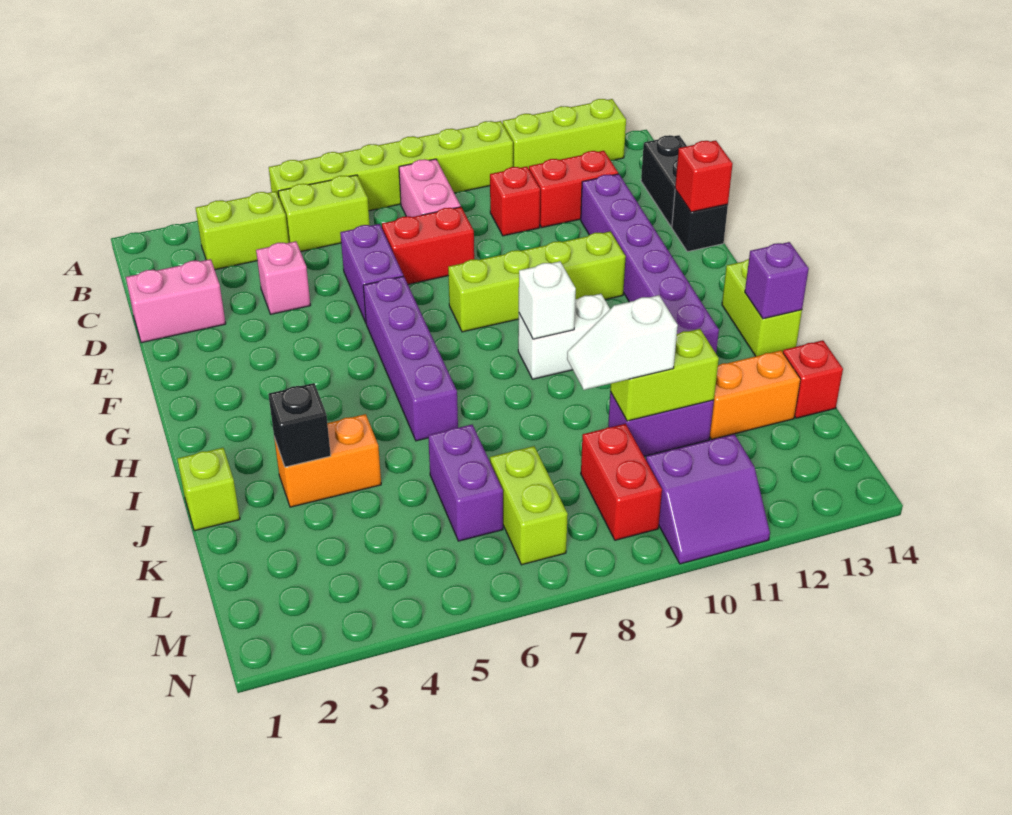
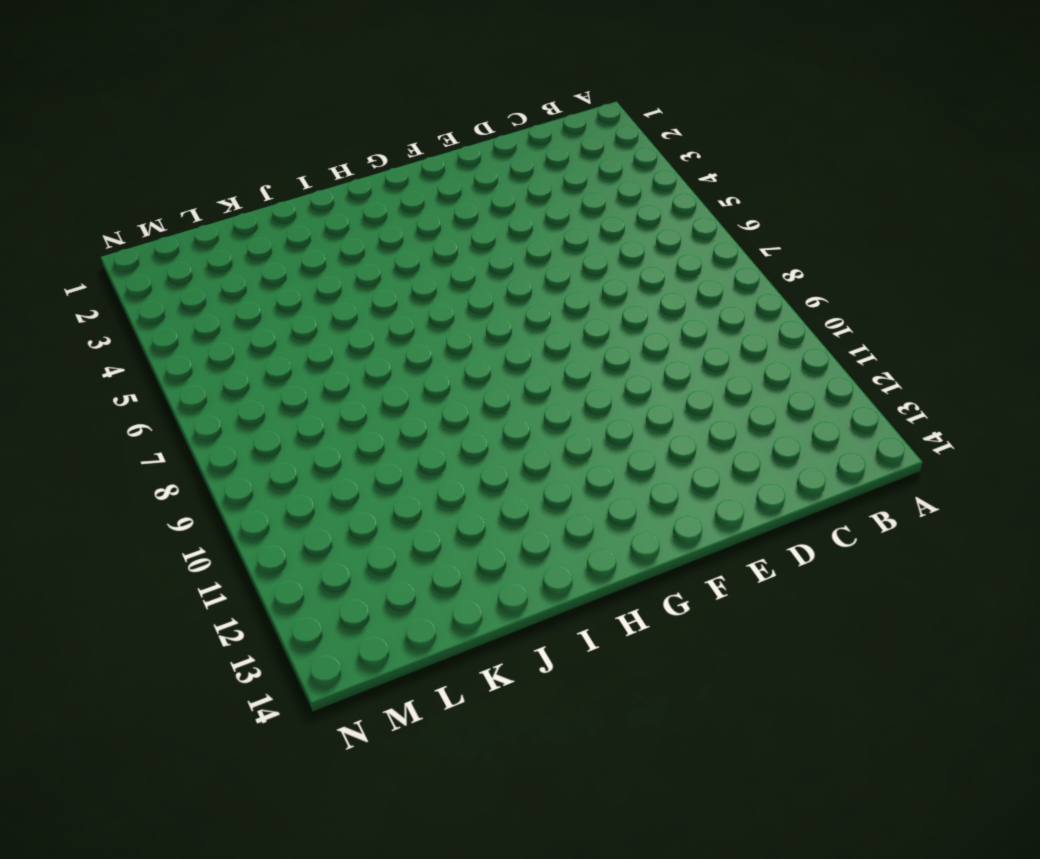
none -> lime 1x6 brick [269,121,513,211]
none -> lime 1x3 brick [503,99,626,169]
none -> lime 1x2 brick [196,191,289,270]
none -> lime 1x2 brick [278,175,370,252]

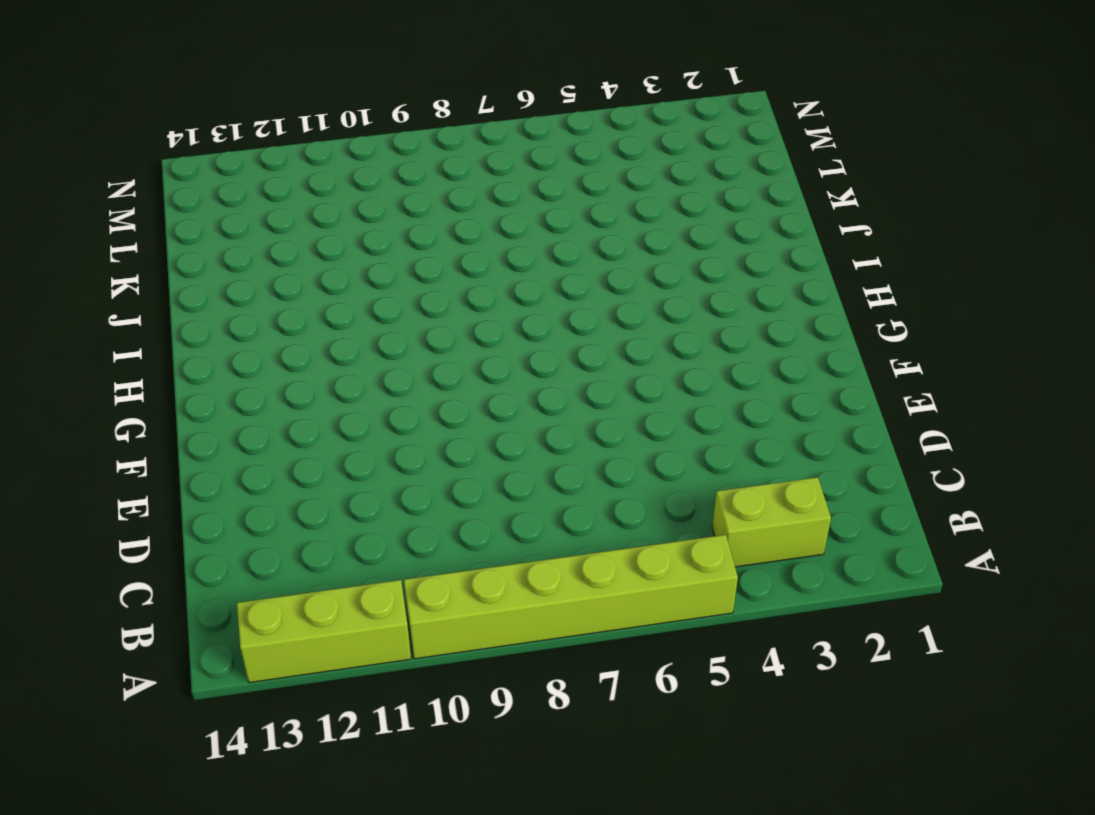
none -> lime 1x2 brick [278,175,370,252]
none -> pink 1x2 brick [399,159,461,217]
none -> red 1x1 brick [490,166,540,236]
none -> red 1x2 brick [529,151,618,227]

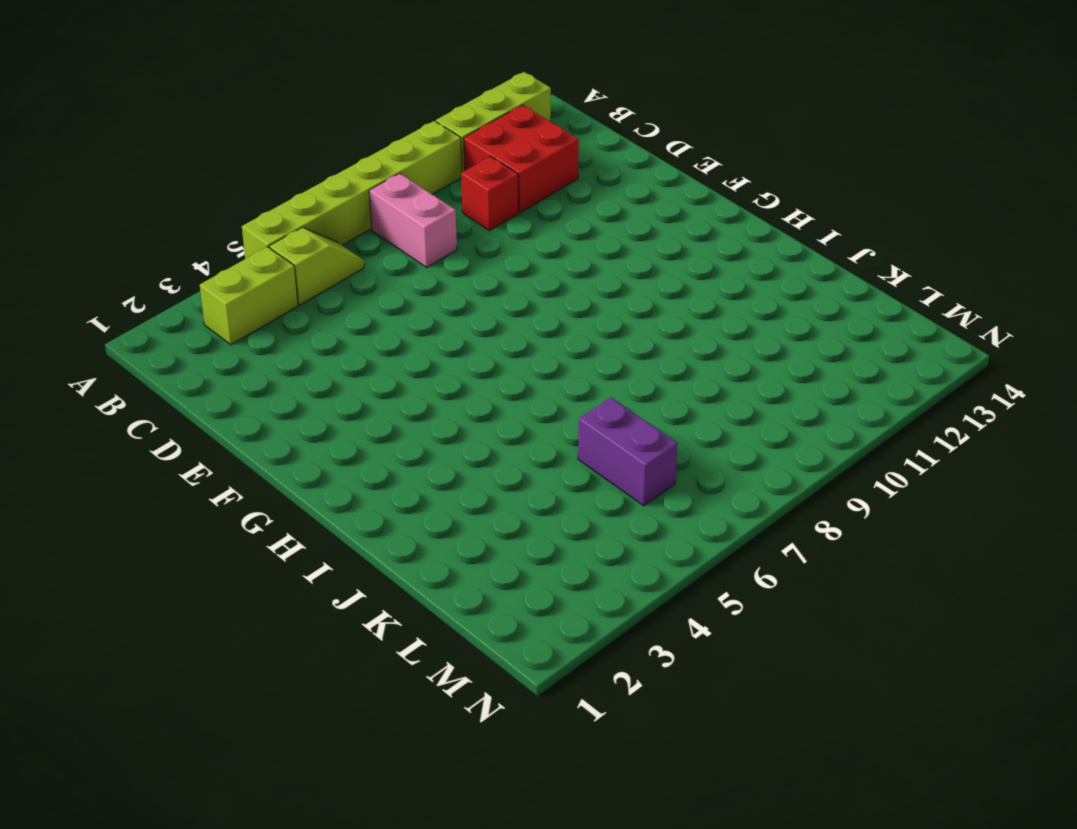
lime 1x2 slope [269,227,364,305] -> lime 1x2 brick [278,175,370,252]
red 2x2 brick [464,105,579,213] -> red 1x2 brick [529,151,618,227]
none -> black 1x2 brick [641,135,687,227]
none -> pink 1x2 brick [126,259,226,343]
none -> pink 1x1 brick [256,241,311,314]
none -> purple 1x2 brick [340,224,403,322]

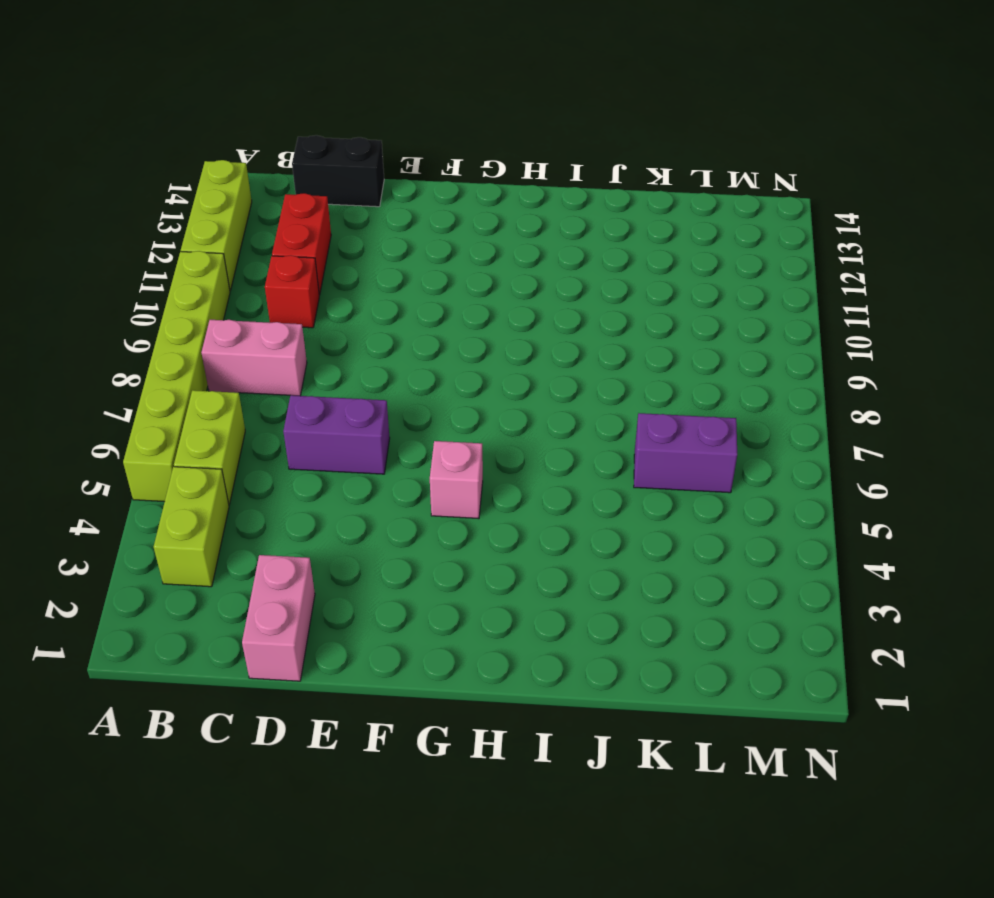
pink 1x1 brick [430,441,483,519] -> pink 1x1 brick moved to [256,241,311,314]
none -> red 1x2 brick [382,207,474,284]
none -> purple 1x6 brick [581,174,719,353]
none -> black 1x1 brick [672,190,728,252]
none -> purple 1x4 brick [363,276,458,441]

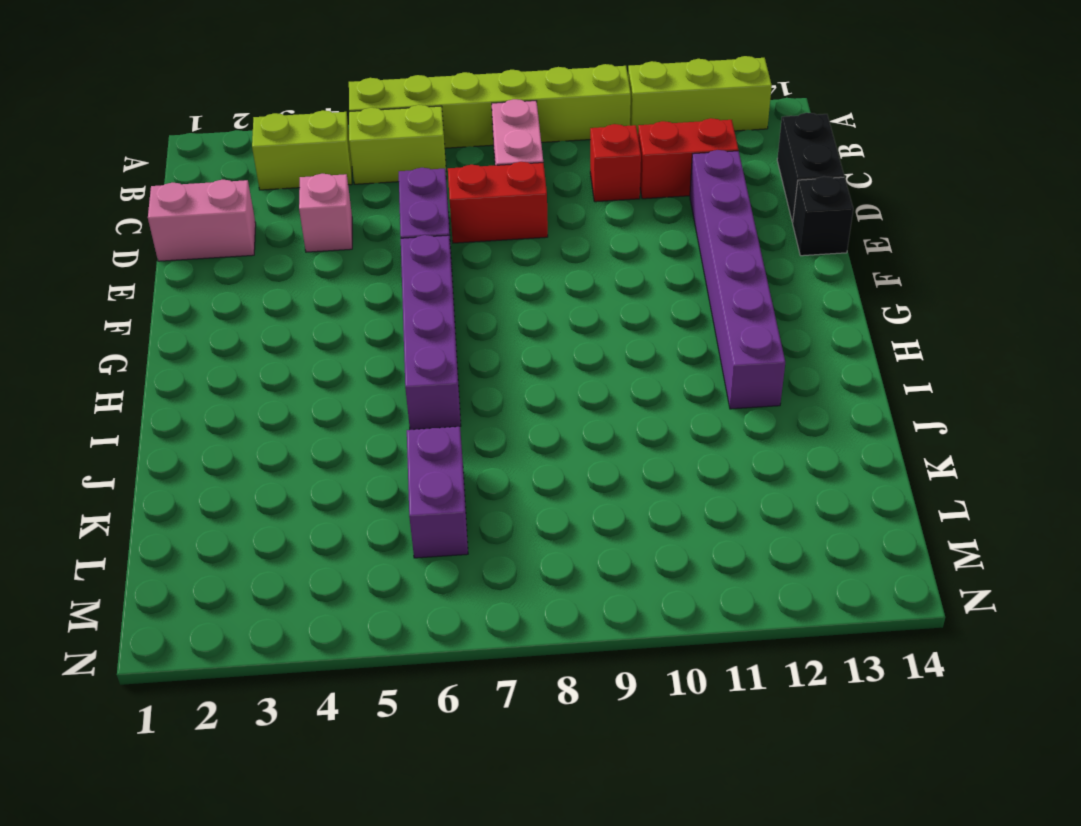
none -> lime 1x4 brick [448,232,626,332]
none -> white 1x2 brick [518,294,610,379]
none -> lime 1x2 brick [722,259,802,356]
none -> lime 1x1 brick [177,448,240,531]

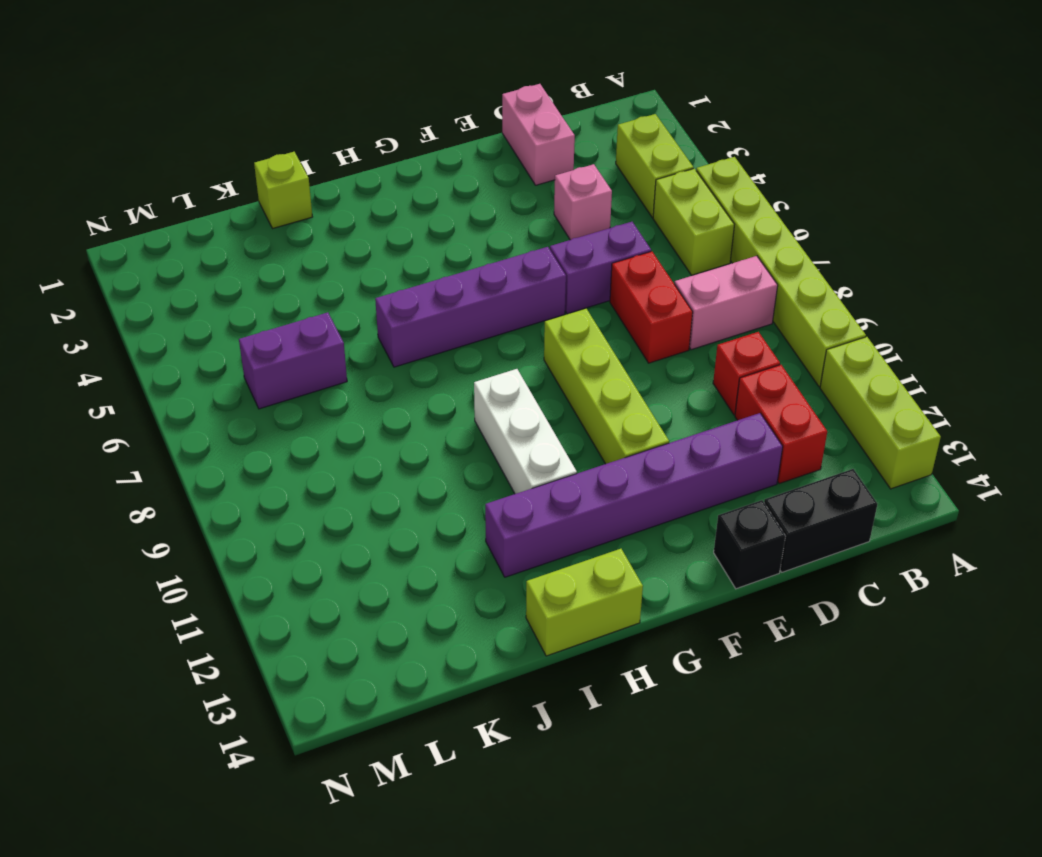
white 1x3 brick [474,369,577,494] -> white 1x2 brick [518,294,610,379]
none -> orange 1x2 brick [274,414,381,507]
none -> purple 1x2 brick [608,392,714,456]
none -> orange 1x2 brick [710,350,801,440]
none -> red 1x1 brick [783,340,843,418]

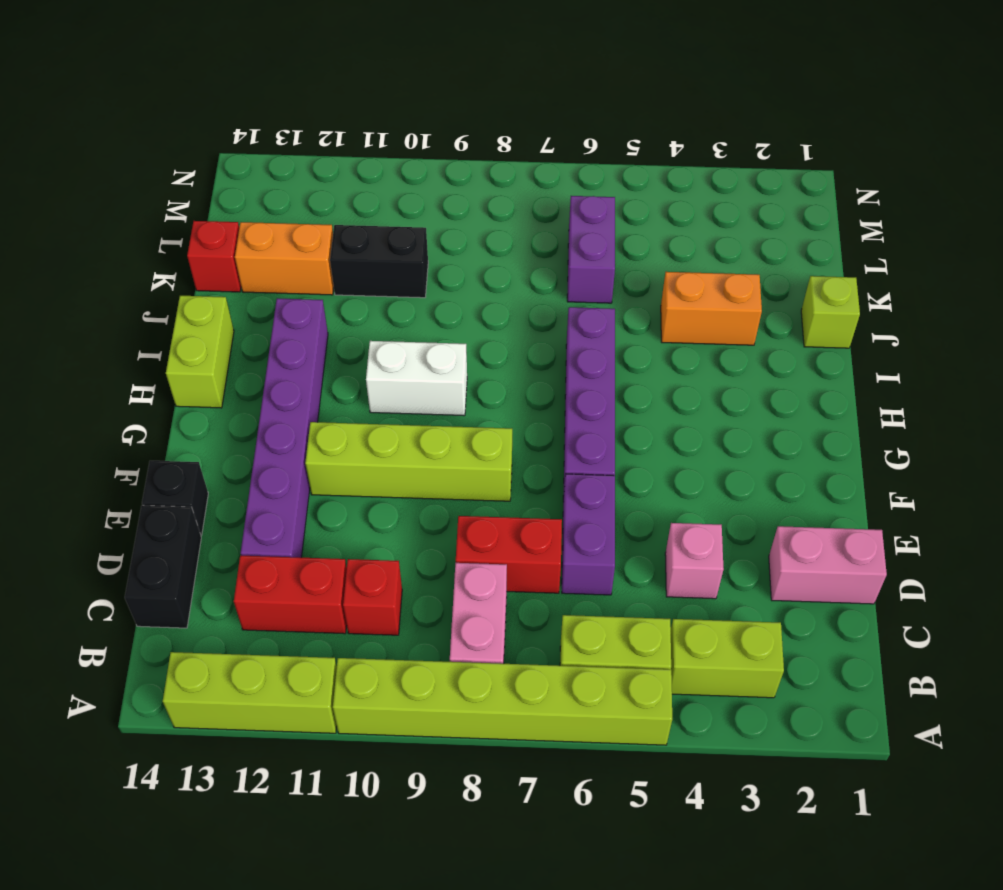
black 1x2 brick [330,225,428,298] -> purple 1x2 brick [608,392,714,456]
none -> lime 1x2 brick [490,446,568,565]
none -> red 1x2 brick [581,424,662,540]
none -> purple 2x2 slope [646,434,770,564]
none -> red 1x1 brick [675,140,733,212]

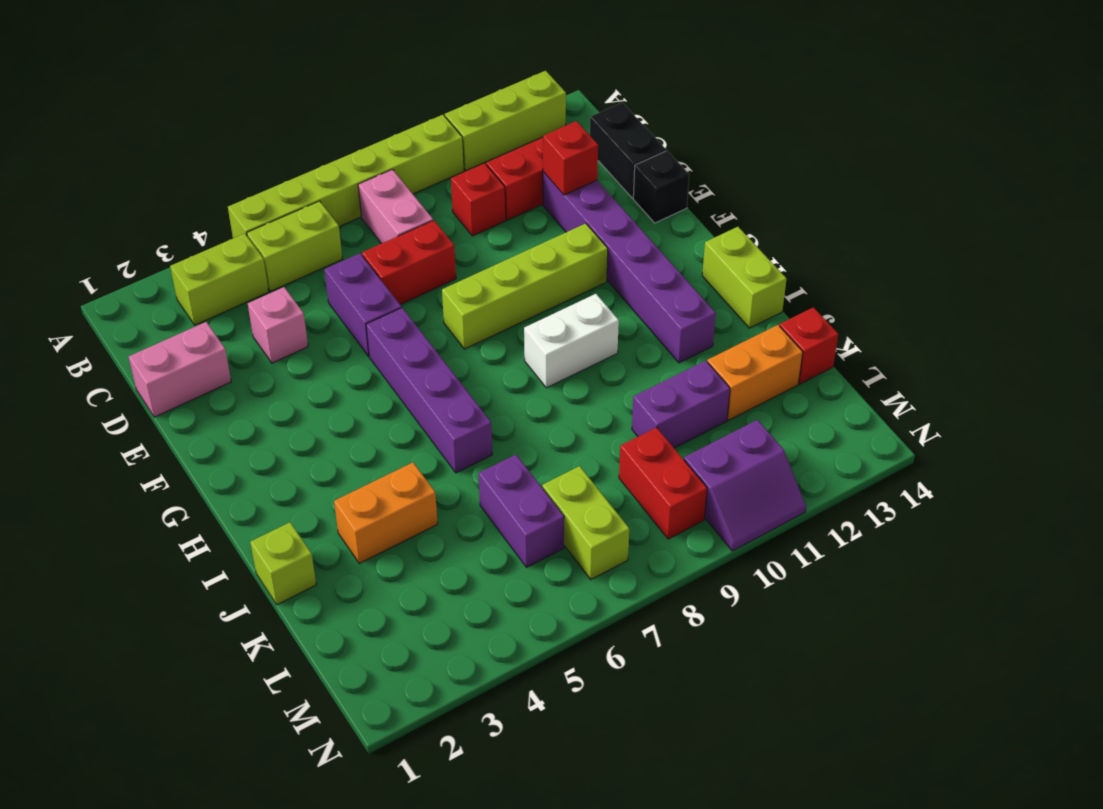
red 1x1 brick [543,121,598,195] -> red 1x1 brick moved to [675,140,733,212]
none -> white 1x1 brick [519,261,576,339]
none -> purple 1x1 brick [745,242,809,319]
none -> black 1x1 brick [268,383,331,467]
none -> lime 1x2 brick [610,329,719,421]

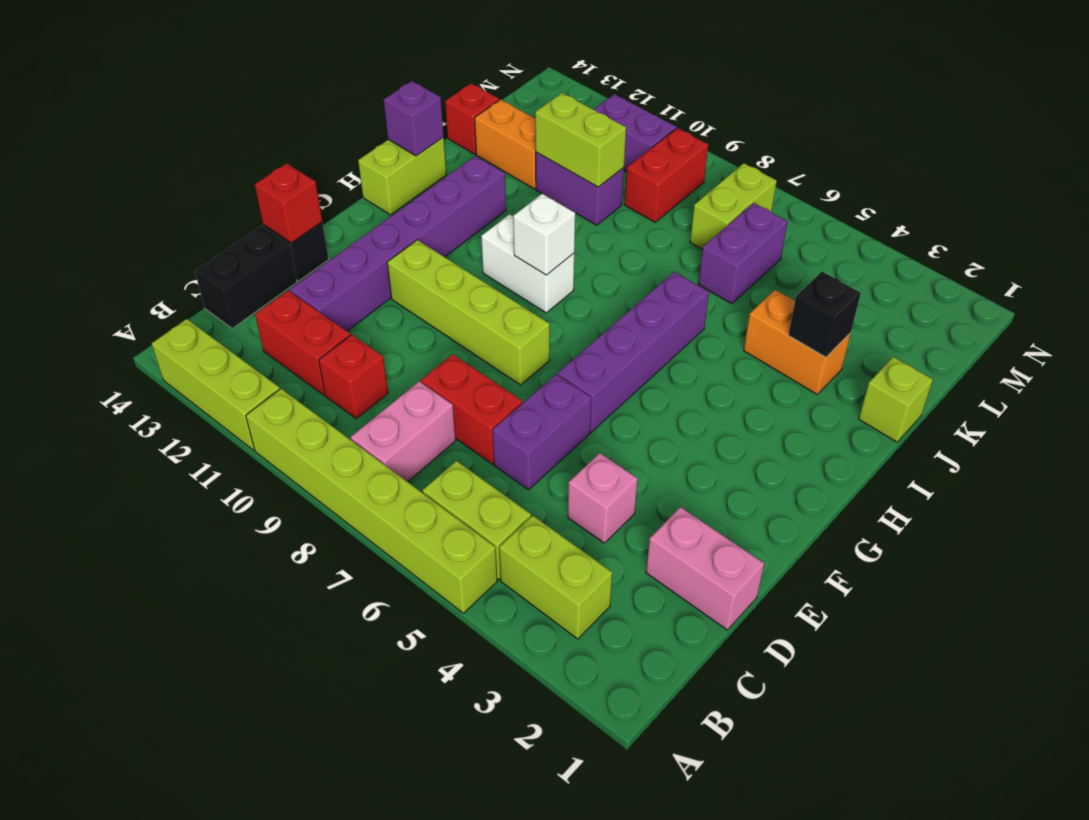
none -> white 1x2 slope [567,295,678,390]

